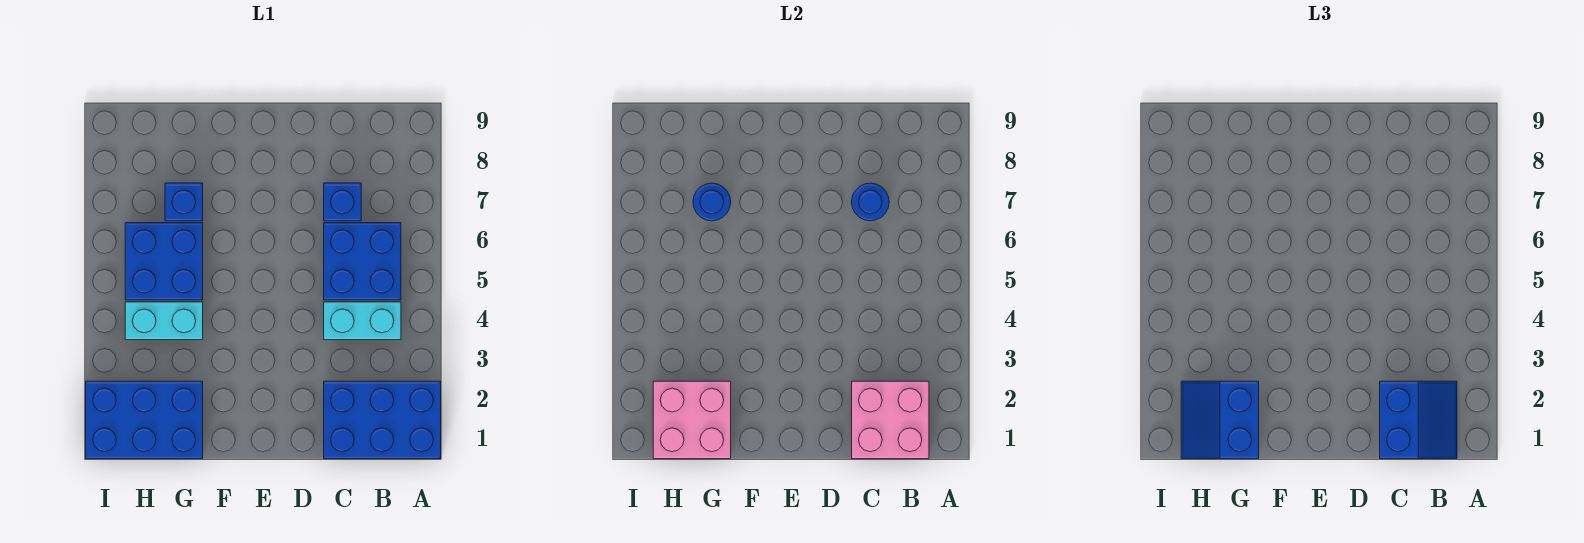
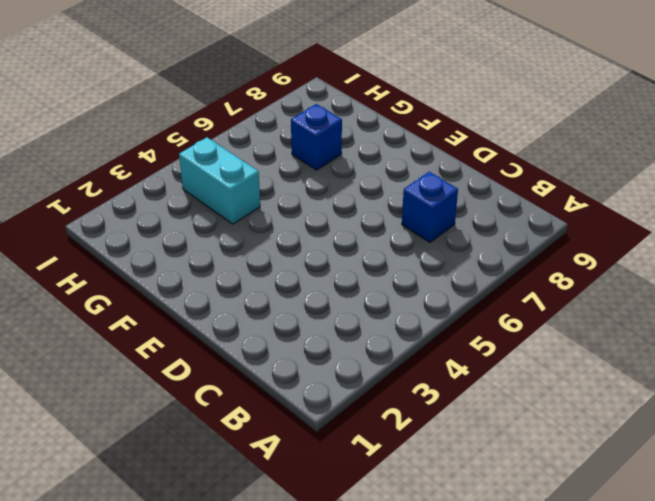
none -> blue 2x3 brick [324,381,441,459]
none -> cyan 1x2 brick [324,302,401,340]
none -> blue 2x2 brick [324,223,401,300]

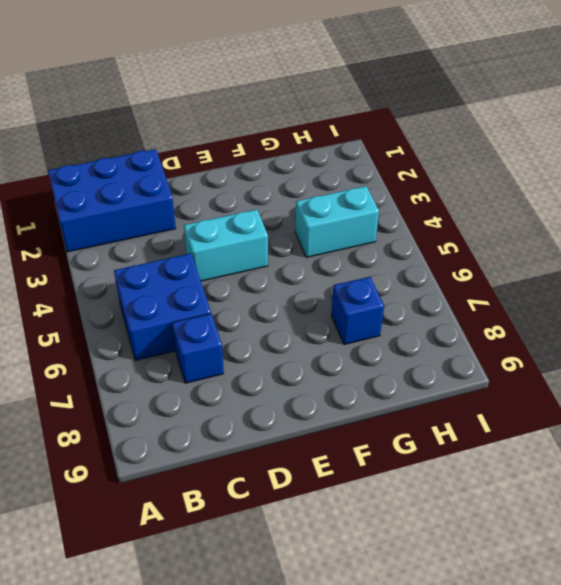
cyan 1x2 brick [184,209,268,281] -> cyan 1x2 brick moved to [324,302,401,340]
none -> blue 2x3 brick [86,381,203,459]
none -> blue 2x2 brick [125,223,203,300]
none -> pink 2x2 brick [852,381,929,459]

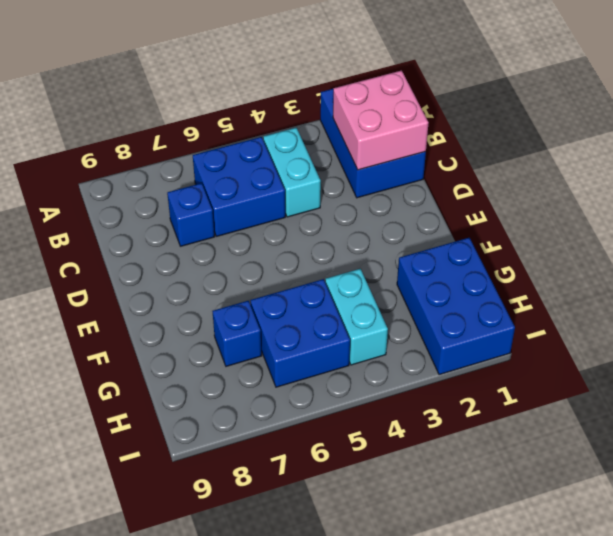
none -> blue 1x1 round brick [852,183,889,221]
none -> pink 2x2 brick [653,381,731,459]
none -> blue 1x1 round brick [693,183,731,221]

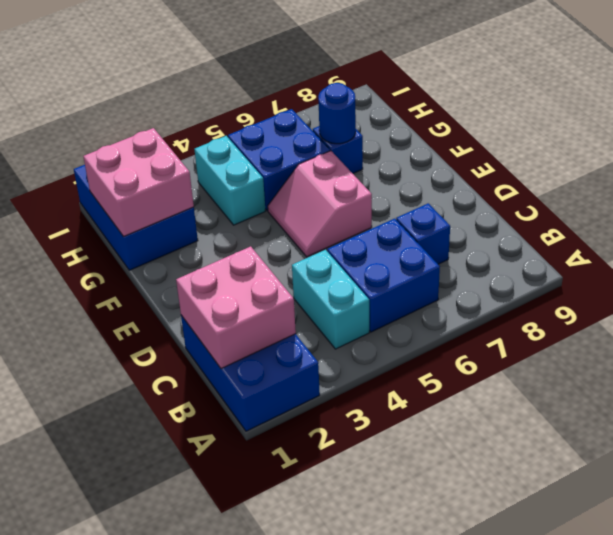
pink 2x2 slope [268,151,372,257] -> none
none -> blue 1x1 round brick [852,183,889,221]
none -> blue 2x2 slope [1380,381,1457,459]
none -> blue 2x2 slope [1181,381,1259,459]

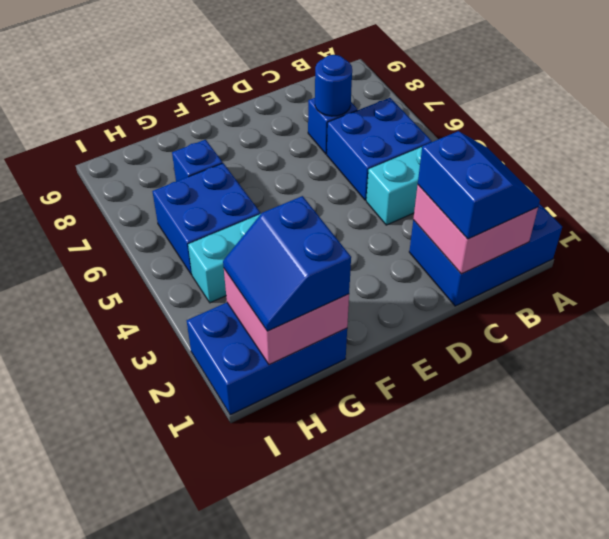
none -> blue 1x1 round brick [693,183,731,221]

